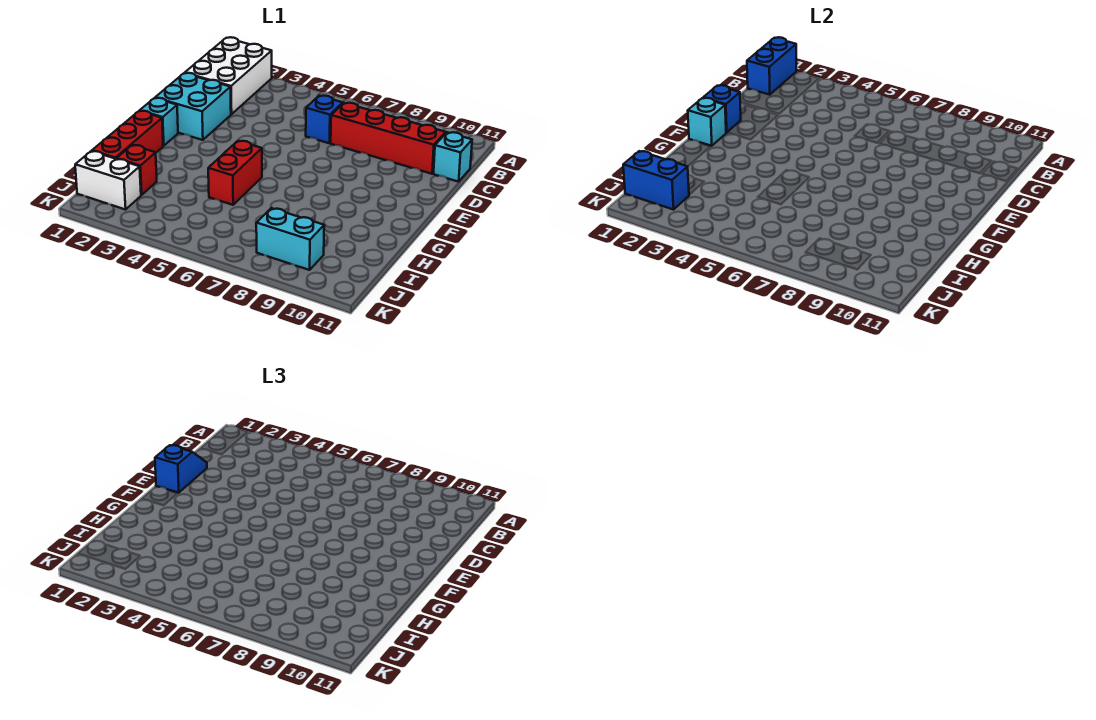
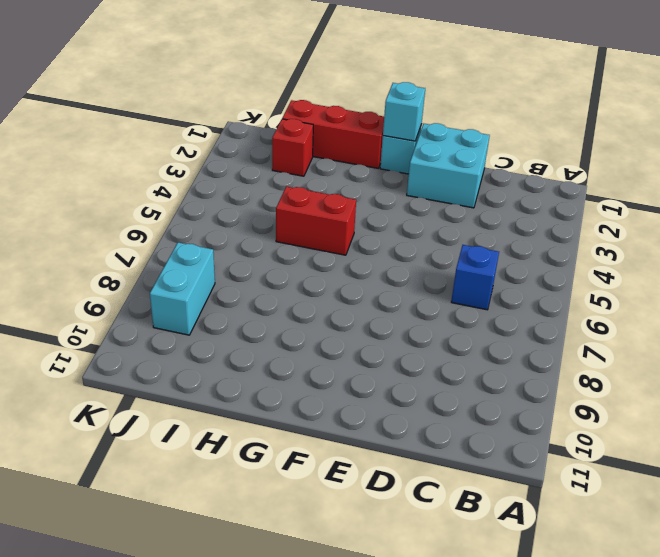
none -> white 2x3 brick [185,37,272,114]
none -> red 1x4 brick [331,103,446,174]
none -> cyan 1x1 brick [434,132,472,182]

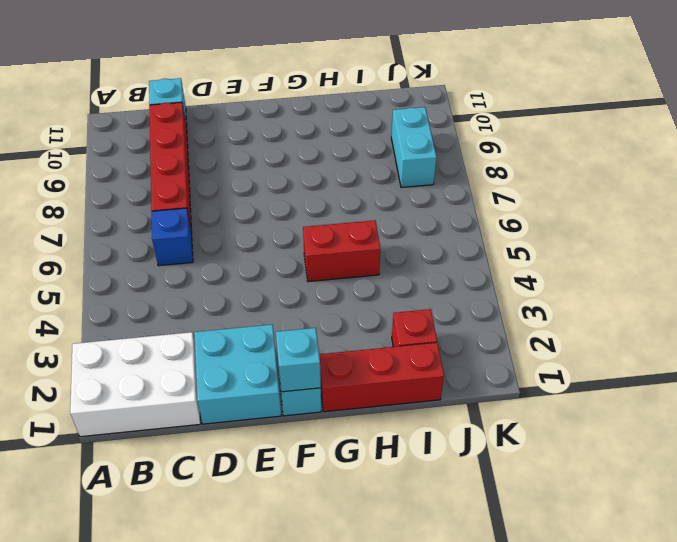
none -> white 1x2 brick [75,151,141,210]
none -> blue 1x2 brick [747,37,796,95]
none -> blue 1x1 brick [703,85,741,133]

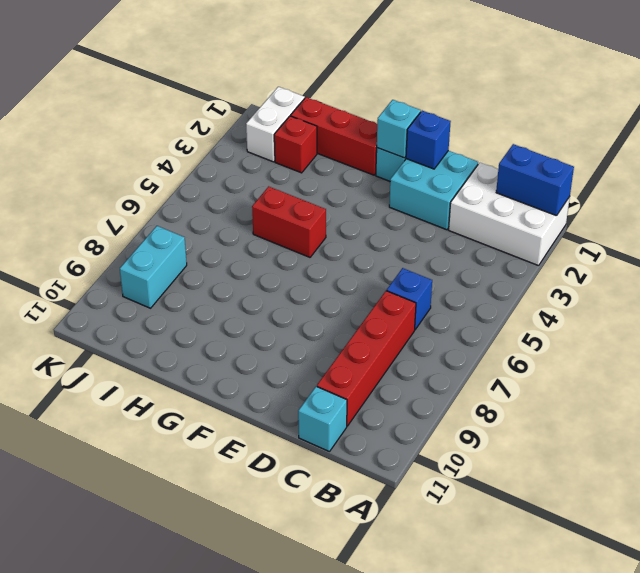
none -> blue 1x2 brick [623,151,689,210]
none -> blue 1x2 slope [155,445,207,493]

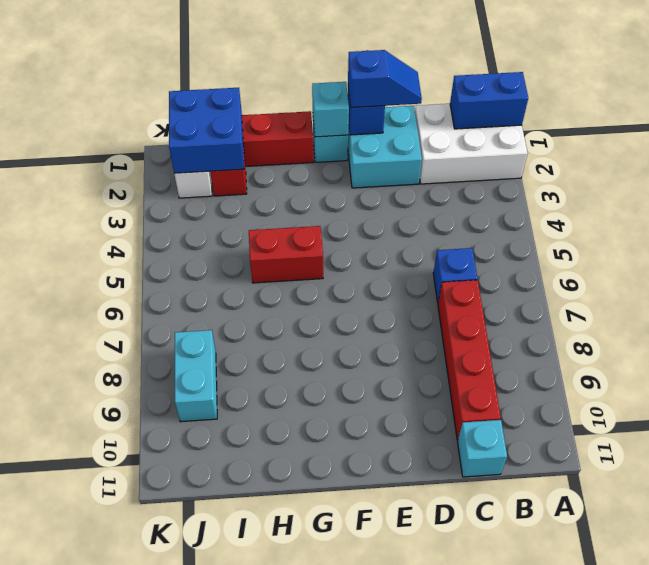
blue 2x2 brick [169,88,244,173] -> blue 1x2 brick [623,151,689,210]

